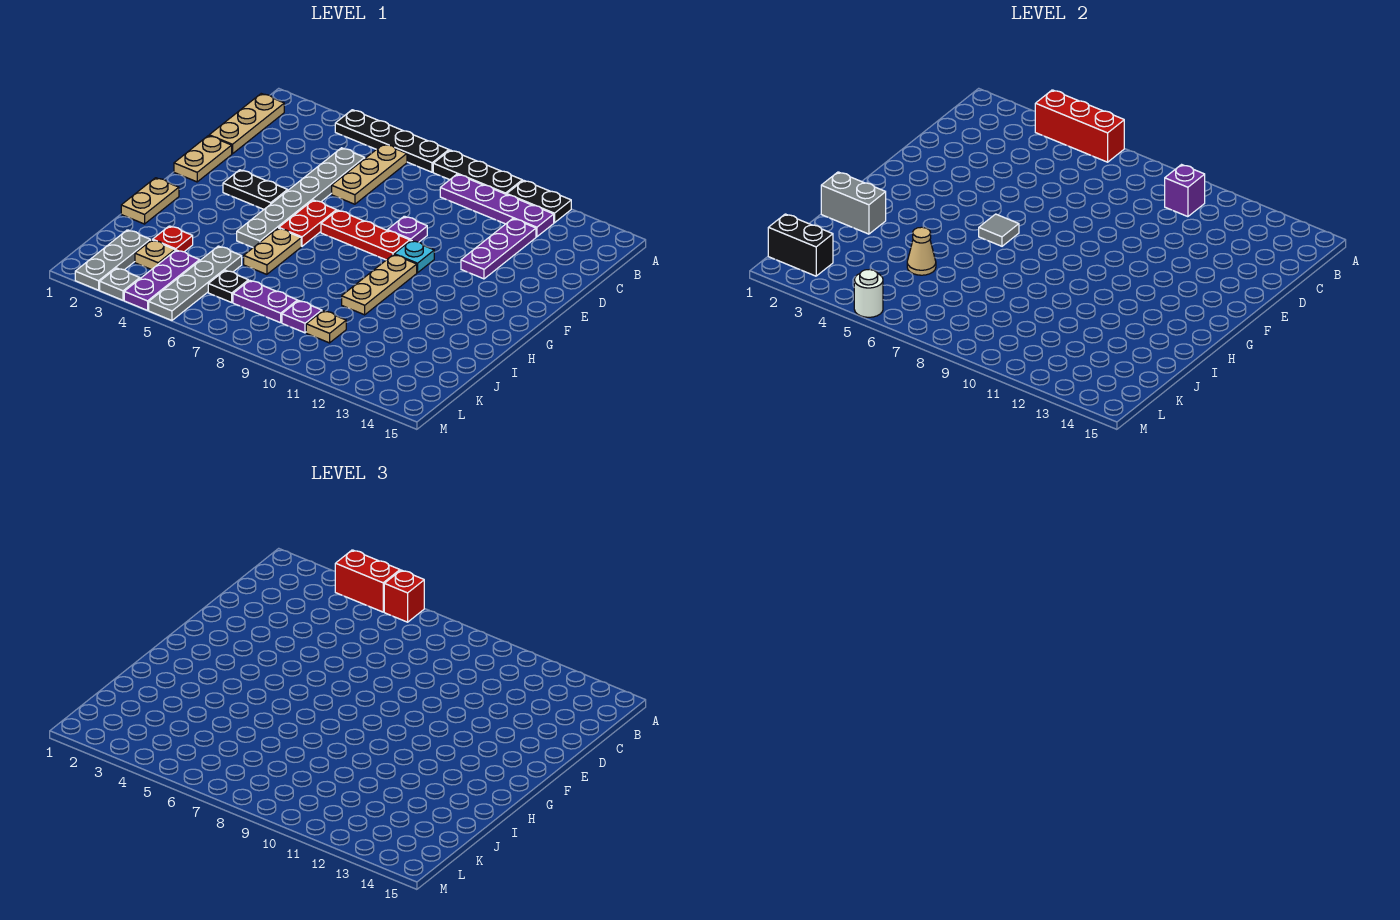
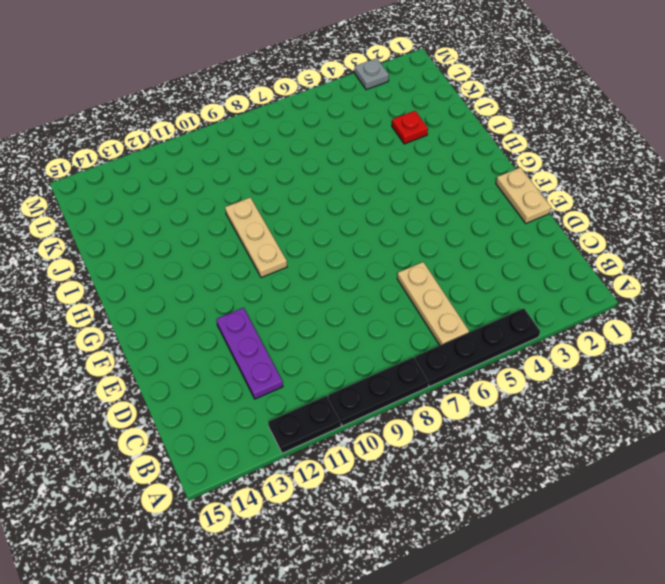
none -> tan 1x3 plate [209,94,284,154]
none -> purple 1x4 plate [440,174,554,237]
none -> grey 1x6 plate [237,148,365,248]
none -> purple 1x1 plate [387,216,427,242]

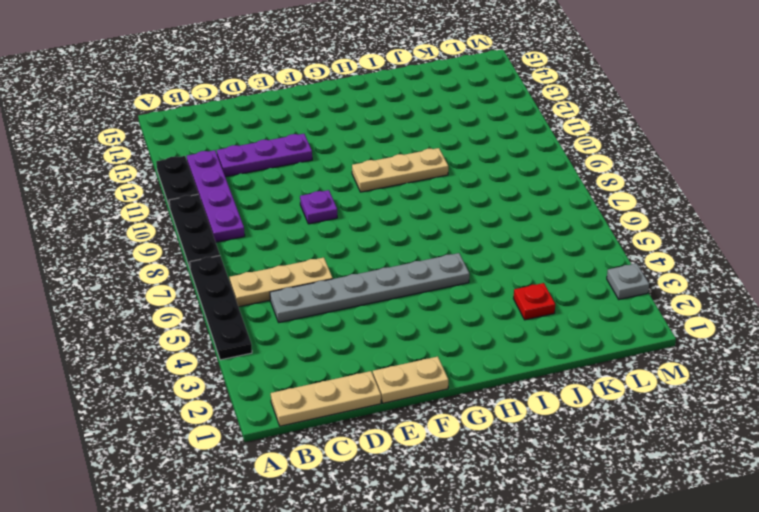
none -> black 1x2 plate [223,170,287,209]
none -> red 1x2 plate [279,200,336,246]
none -> red 1x3 plate [321,210,410,260]
none -> cyan 1x1 plate [394,241,434,273]

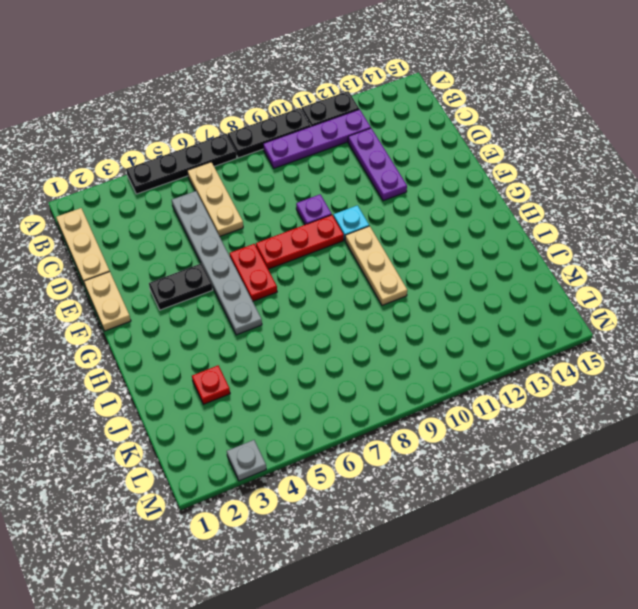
none -> tan 1x2 plate [121,178,179,224]
none -> tan 1x2 plate [244,228,301,274]
none -> grey 1x4 plate [149,246,242,320]
none -> grey 1x3 plate [75,230,151,290]

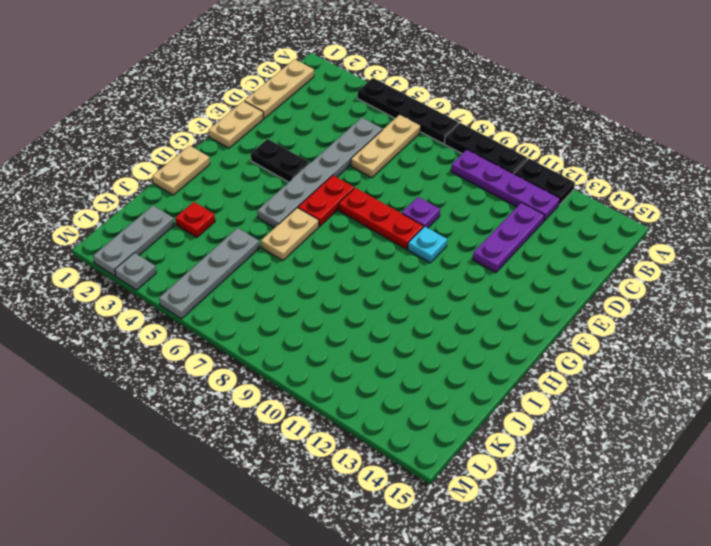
none -> tan 1x3 plate [342,255,417,315]
none -> tan 1x1 plate [135,240,175,270]
none -> purple 1x3 plate [124,250,200,310]
none -> black 1x1 plate [208,270,248,302]

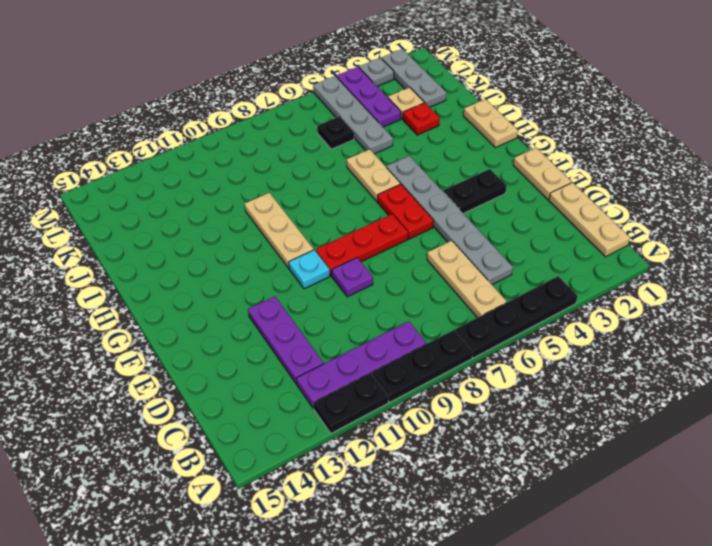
none -> purple 1x2 plate [233,280,297,323]
none -> purple 1x1 plate [282,301,322,333]
none -> tan 1x1 plate [306,311,346,343]
none -> red 1x3 brick [1035,90,1124,162]

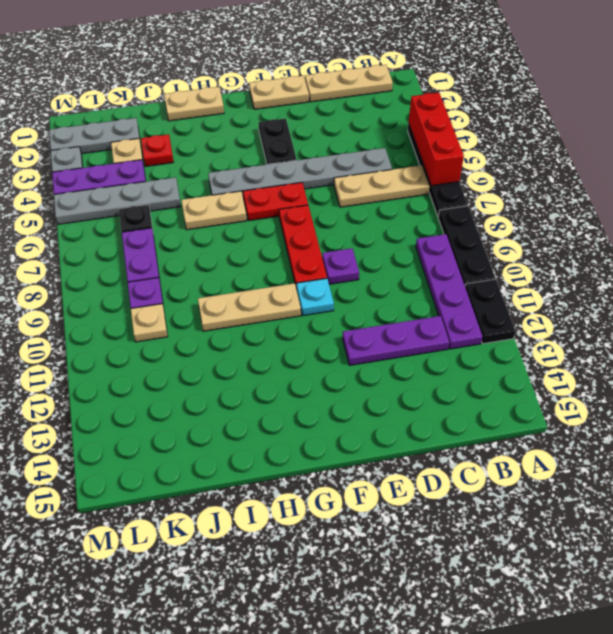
none -> purple 1x1 brick [1165,165,1205,217]
none -> grey 1x1 tile [979,214,1019,246]
none -> grey 1x2 brick [821,172,886,234]
none -> tan 1x1 cone [907,227,936,275]

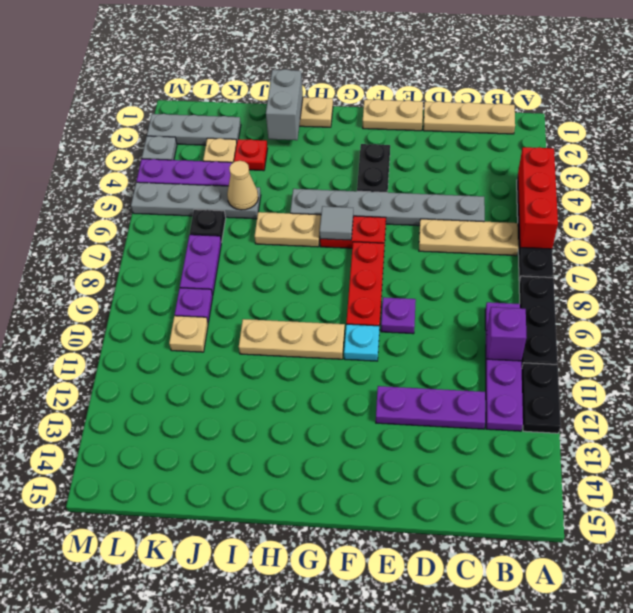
none -> black 1x2 brick [768,214,833,276]
none -> white 1x1 round brick [854,269,883,317]
none -> red 1x2 brick [335,550,400,612]
none -> red 1x1 brick [384,570,424,622]

